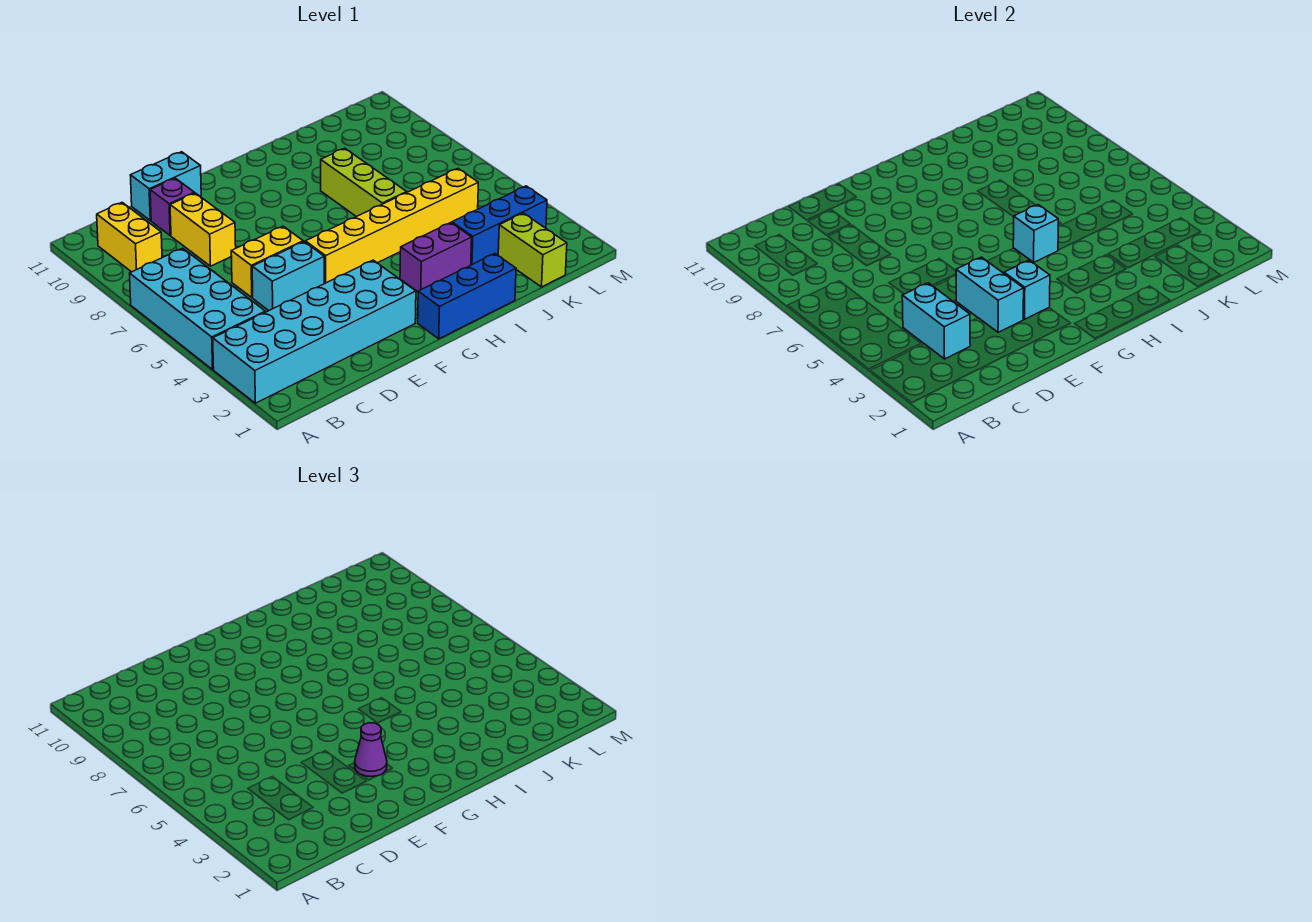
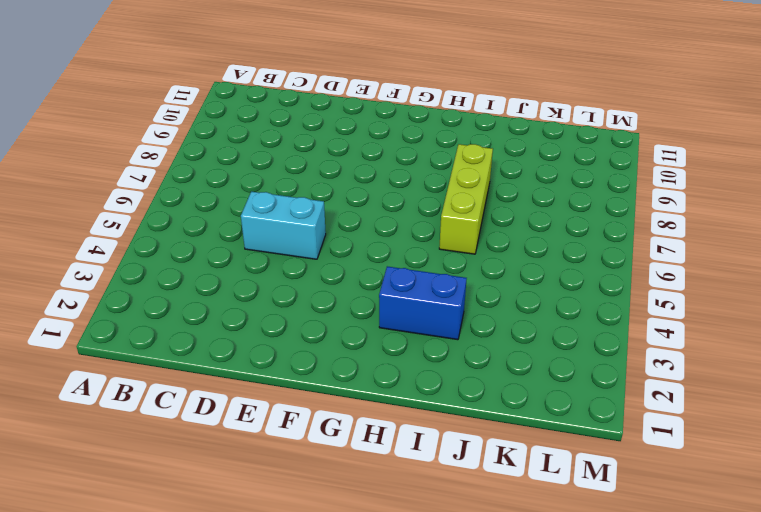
blue 1x2 brick [379,266,467,340] -> purple 1x2 brick [400,223,472,292]
none -> cyan 2x6 brick [213,260,416,403]
none -> cyan 2x4 brick [130,248,265,369]
none -> yellow 1x2 brick [97,202,162,272]

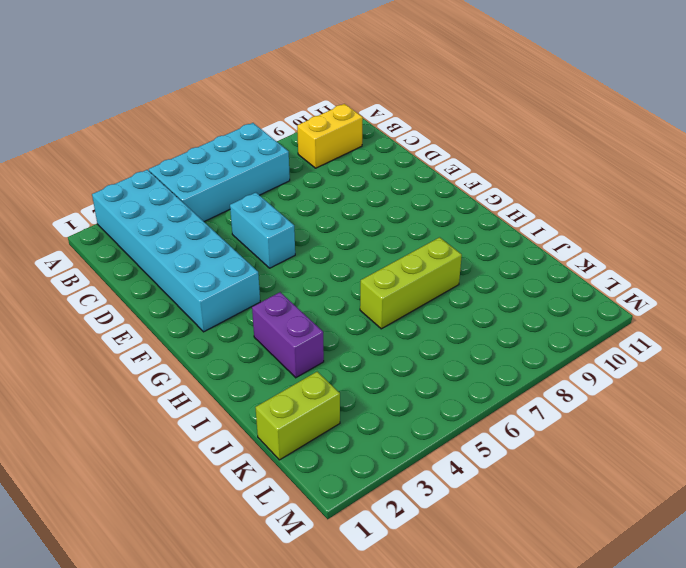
none -> yellow 1x2 brick [231,226,303,297]
none -> yellow 1x2 brick [170,193,236,266]
none -> purple 1x1 brick [150,178,194,236]

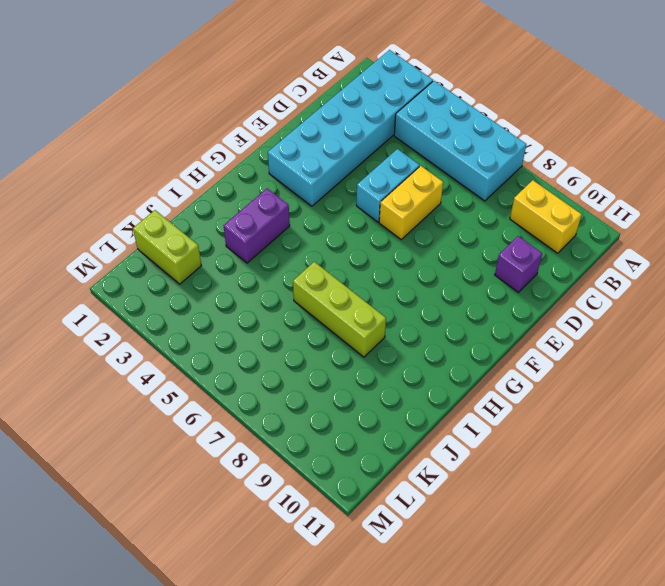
none -> yellow 1x2 brick [170,193,236,266]
none -> cyan 1x2 brick [130,152,201,221]
none -> yellow 1x6 brick [305,169,478,284]

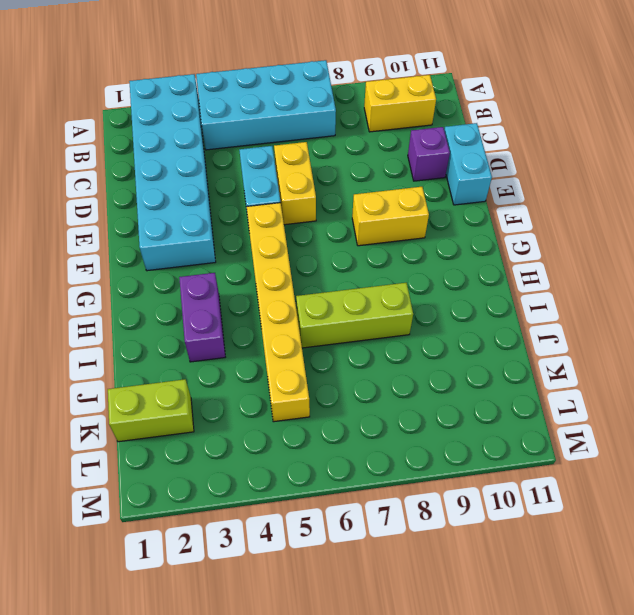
yellow 1x2 brick [352,187,429,246] -> yellow 1x2 brick moved to [170,193,236,266]
none -> blue 1x3 brick [418,254,516,339]
none -> blue 1x3 brick [452,186,547,265]
none -> cyan 1x2 brick [902,283,970,359]

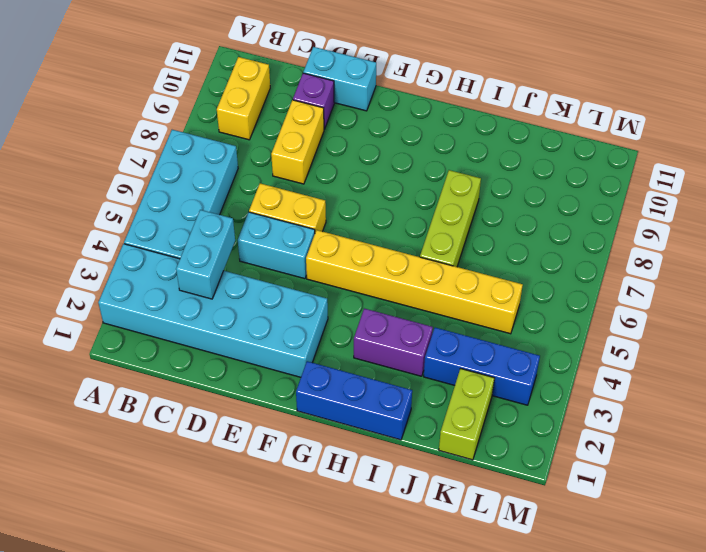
none -> cyan 1x2 brick [956,257,1024,332]
none -> cyan 1x1 brick [1004,260,1050,319]
none -> cyan 1x1 brick [1013,205,1058,262]

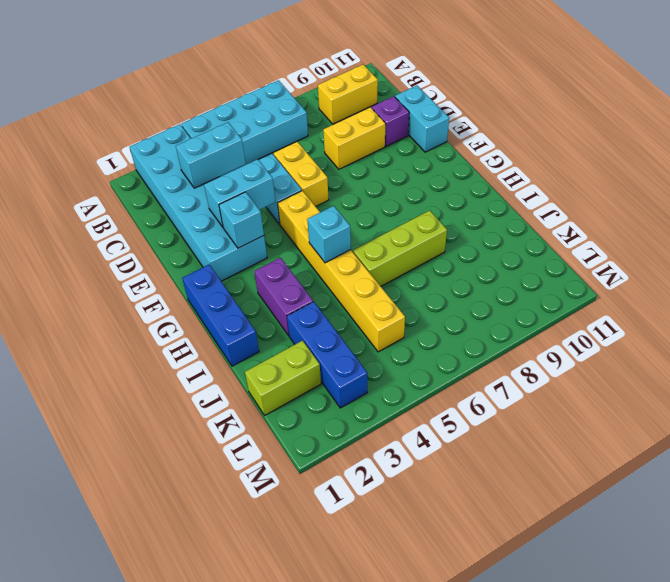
none -> purple 1x1 cone [355,723,387,776]

